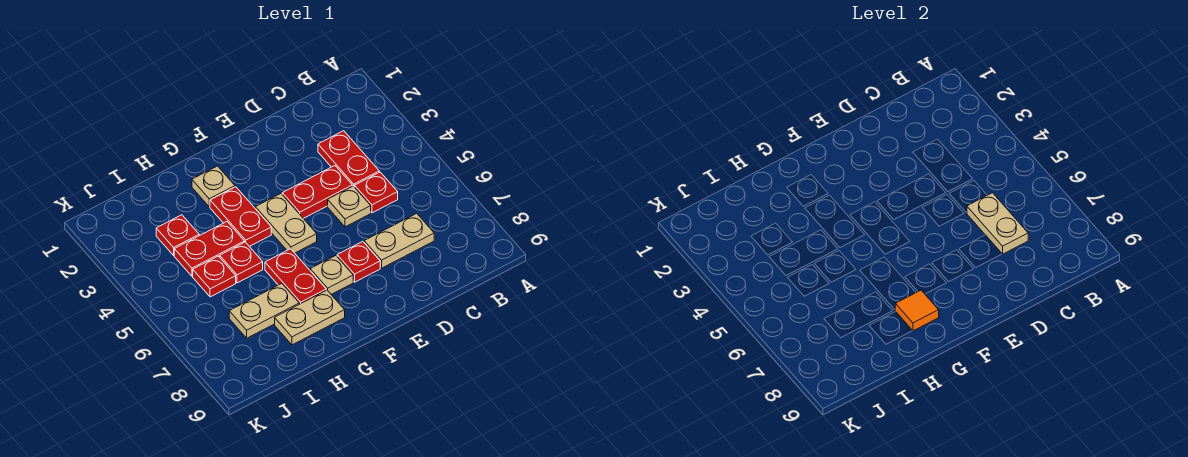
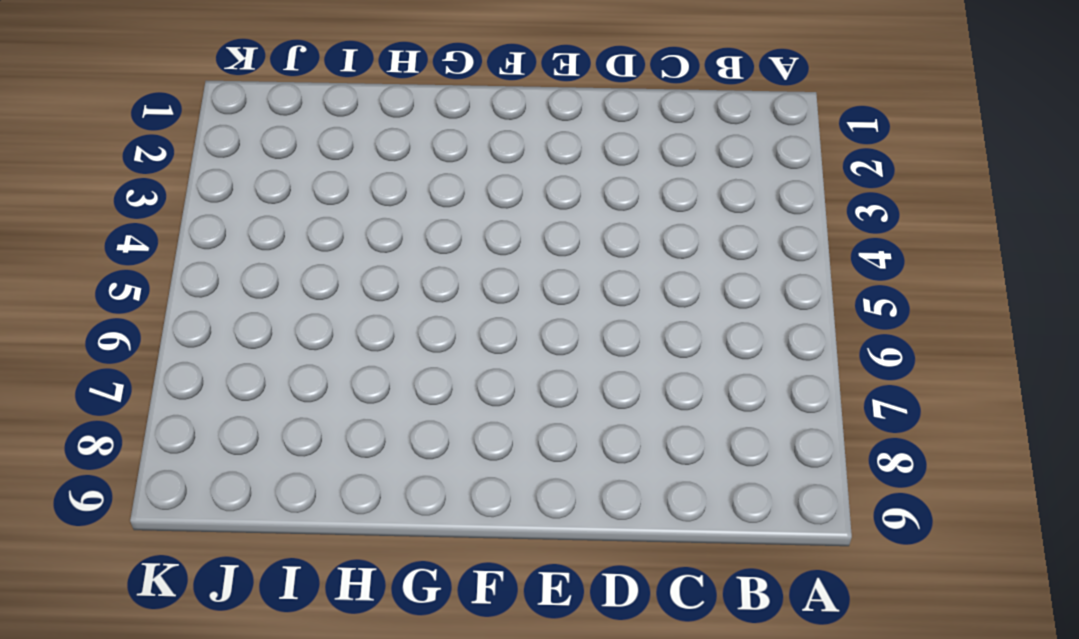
none -> red 1x2 plate [318,131,379,187]
none -> red 1x1 plate [355,172,398,213]
none -> tan 1x2 plate [364,213,434,268]

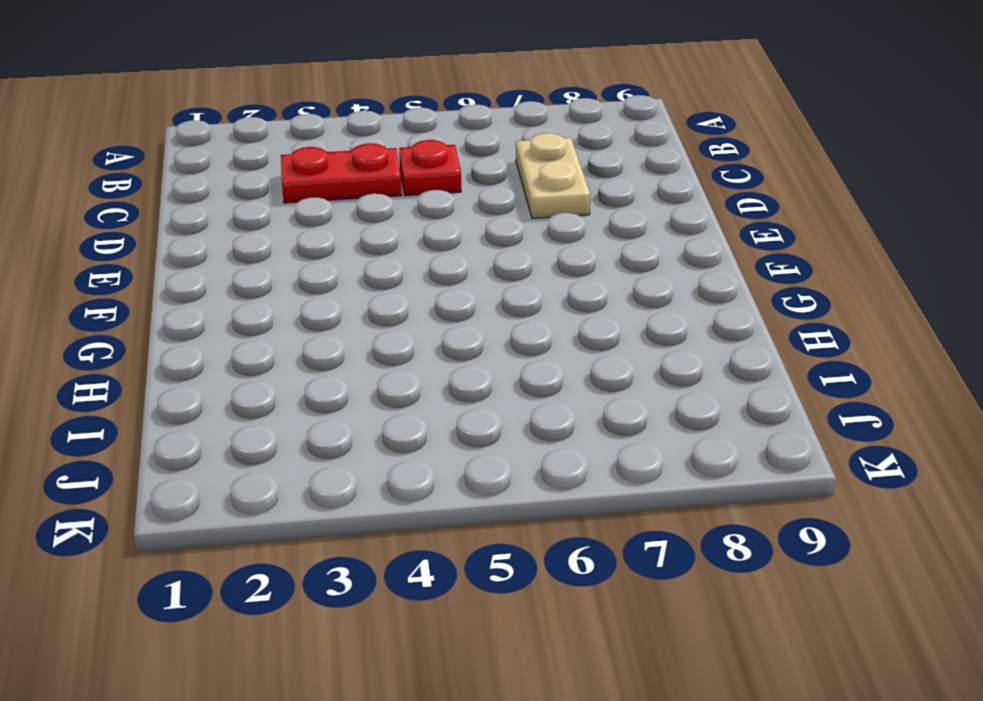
none -> red 1x2 plate [282,166,352,218]
none -> tan 1x1 plate [328,186,371,227]
none -> red 1x1 plate [337,241,380,282]

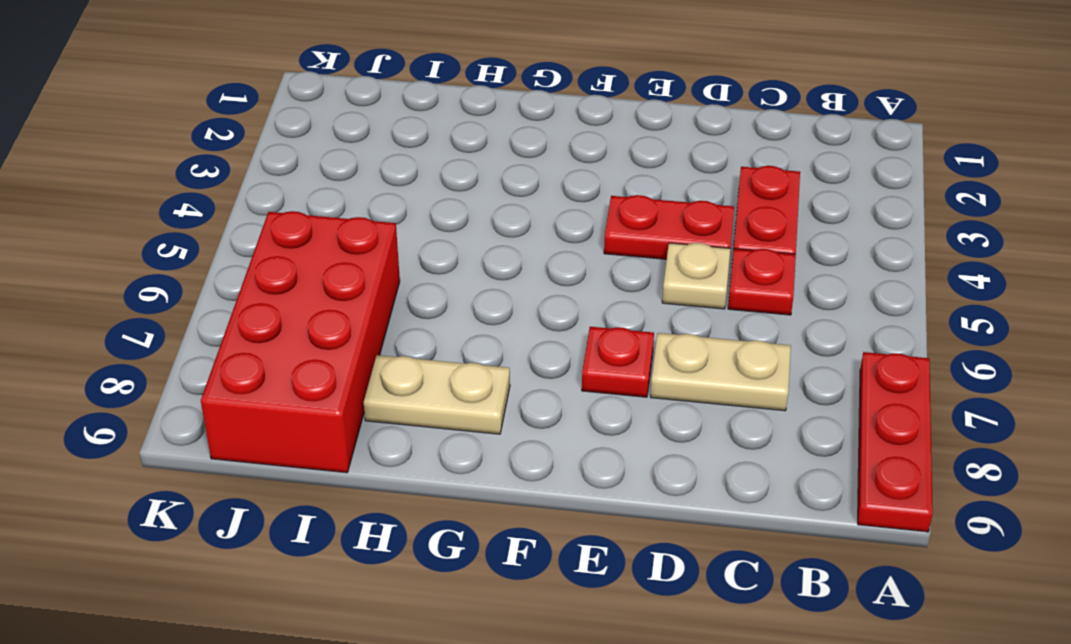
red 1x3 plate [858,352,933,532] -> none
red 2x4 brick [201,211,400,473] -> tan 1x2 plate [229,284,299,338]
none -> tan 1x2 plate [255,194,317,253]
none -> tan 1x1 plate [310,256,353,294]
none -> tan 1x1 plate [192,166,235,207]

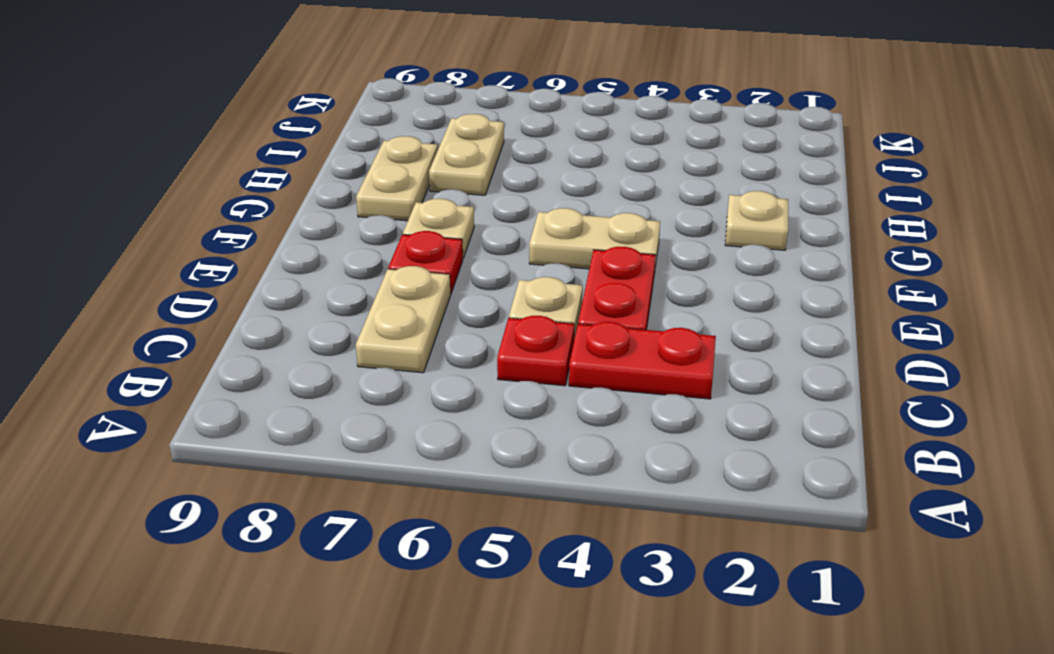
none -> red 1x2 plate [210,187,271,247]
none -> red 1x2 plate [265,249,326,304]
none -> red 1x2 plate [174,222,245,276]

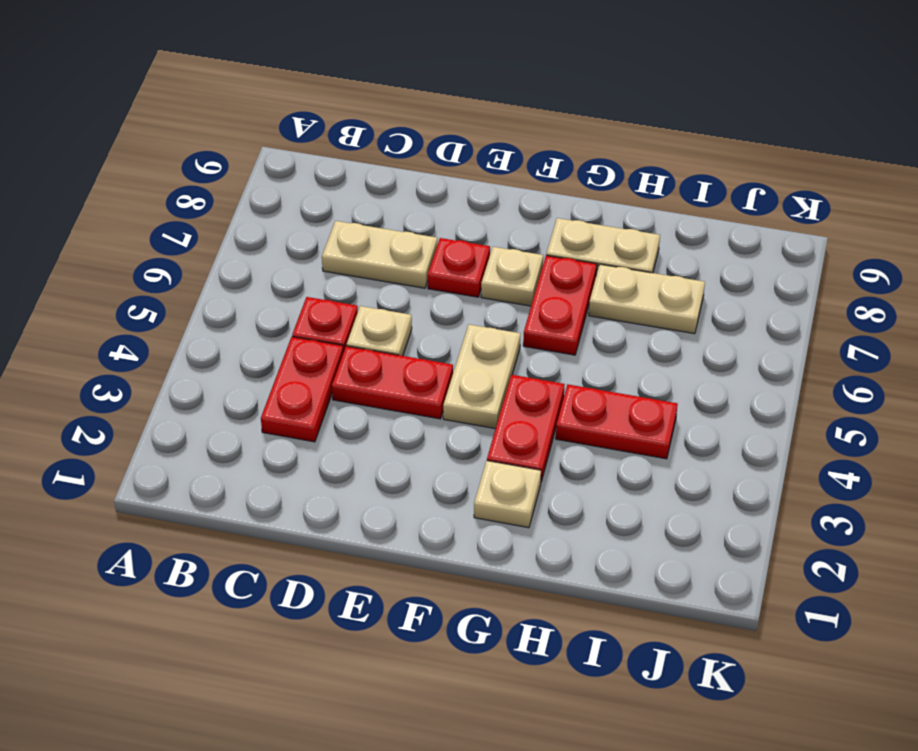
none -> red 1x1 plate [220,242,263,283]
none -> red 1x1 plate [156,215,199,255]
none -> red 1x1 plate [193,256,236,297]

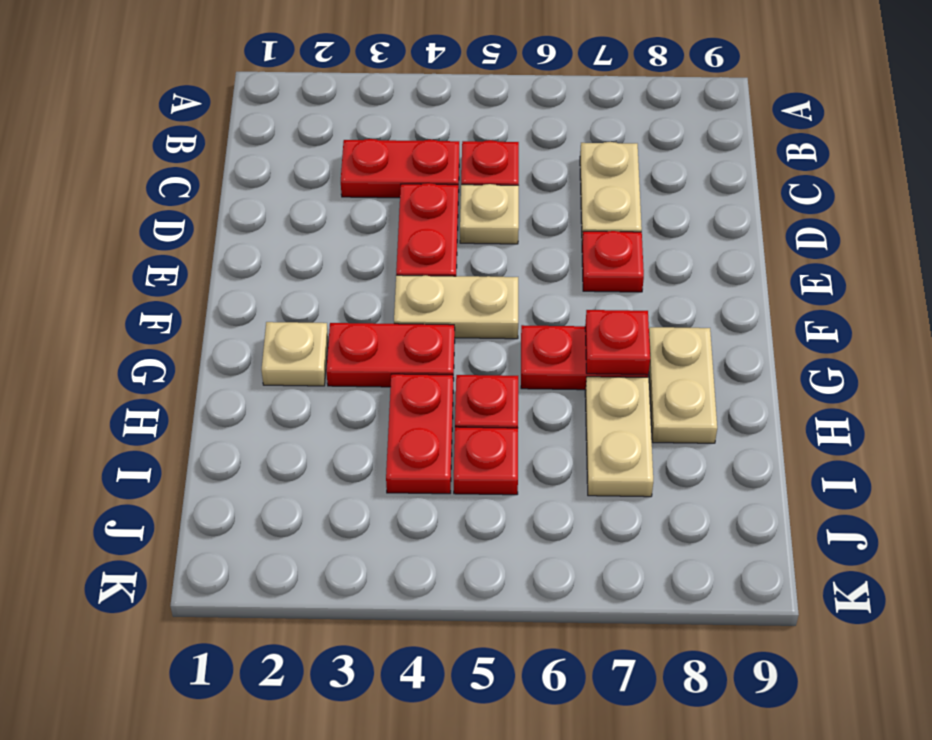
red 1x1 plate [585,310,650,375] -> red 1x1 plate moved to [156,215,199,255]
none -> tan 1x1 plate [310,256,353,294]
none -> tan 1x2 plate [967,193,1028,254]
none -> orange 1x1 tile [895,290,939,331]

